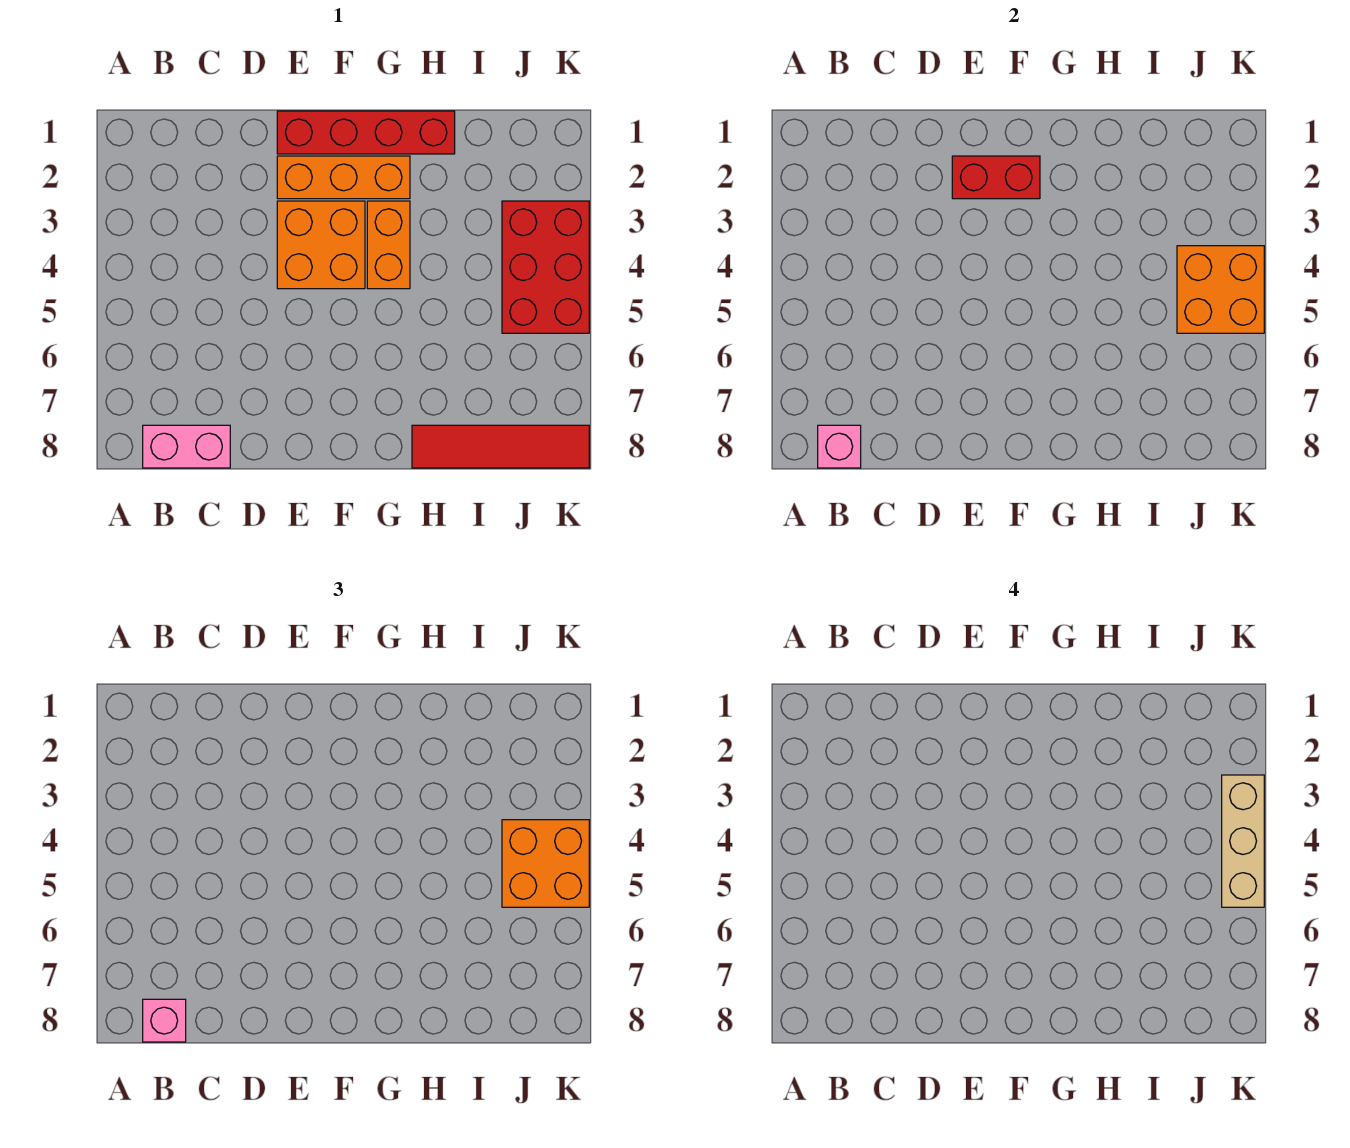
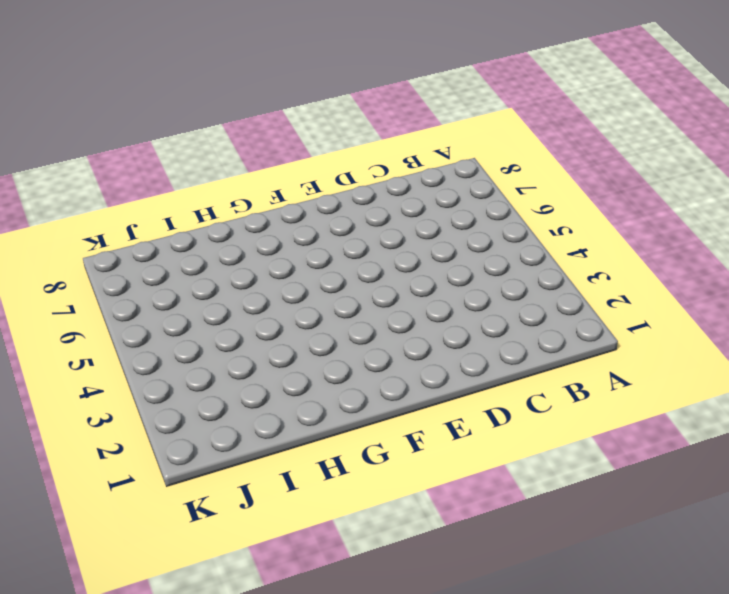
none -> pink 1x2 brick [143,425,230,468]
none -> red 1x4 brick [277,111,455,154]
none -> orange 1x3 brick [277,156,410,199]

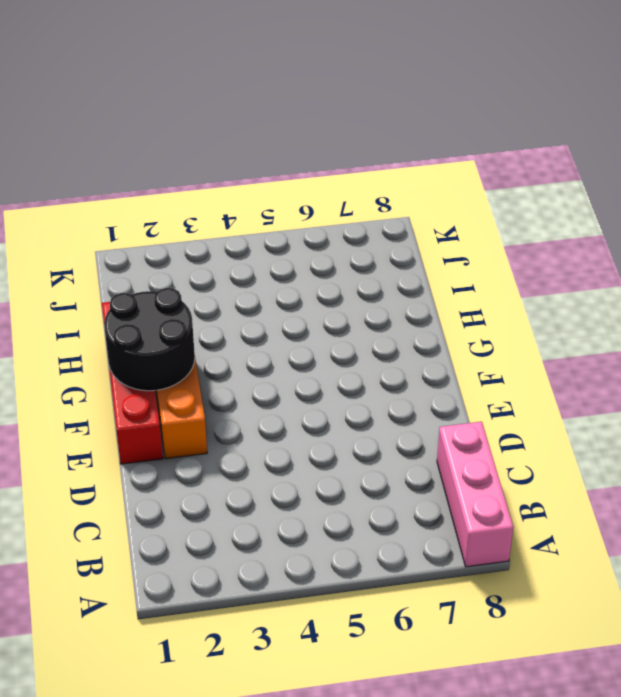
pink 1x3 brick [437,422,513,567] -> pink 1x2 brick [143,425,230,468]
black 2x2 round brick [104,288,195,391] -> red 1x2 brick [952,156,1040,199]
none -> orange 2x2 brick [277,201,365,289]
none -> orange 1x2 brick [367,201,410,289]
none -> red 1x4 tile [412,425,589,468]

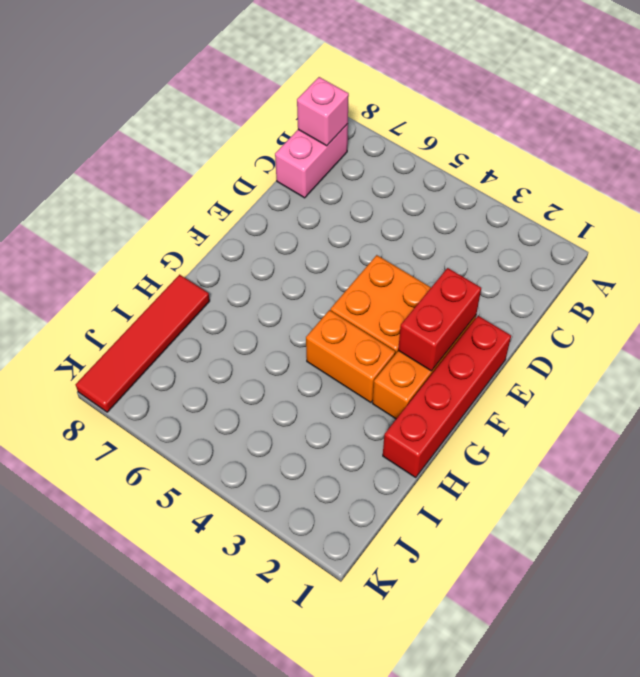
none -> red 2x3 brick [502,201,589,333]
none -> orange 2x2 brick [1177,246,1264,333]
none -> pink 1x1 brick [143,999,186,1042]

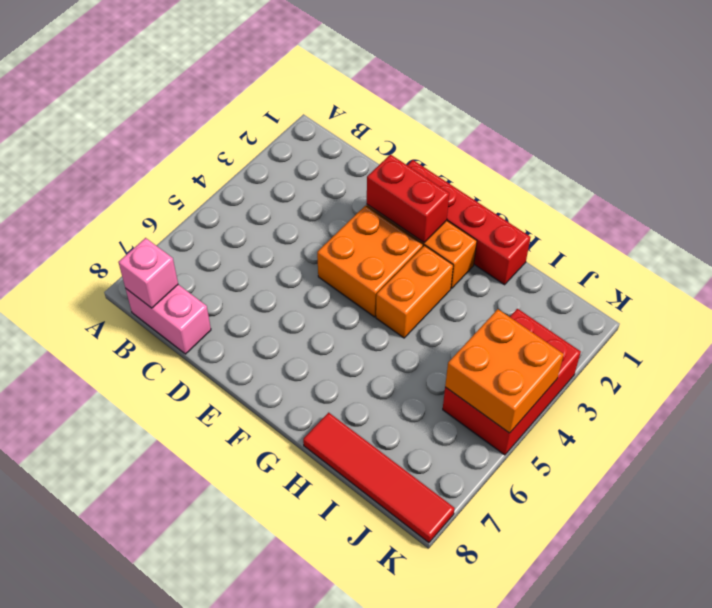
none -> pink 1x1 brick [143,999,186,1042]
none -> orange 2x2 brick [502,820,589,907]
none -> tan 1x3 brick [1222,775,1264,907]

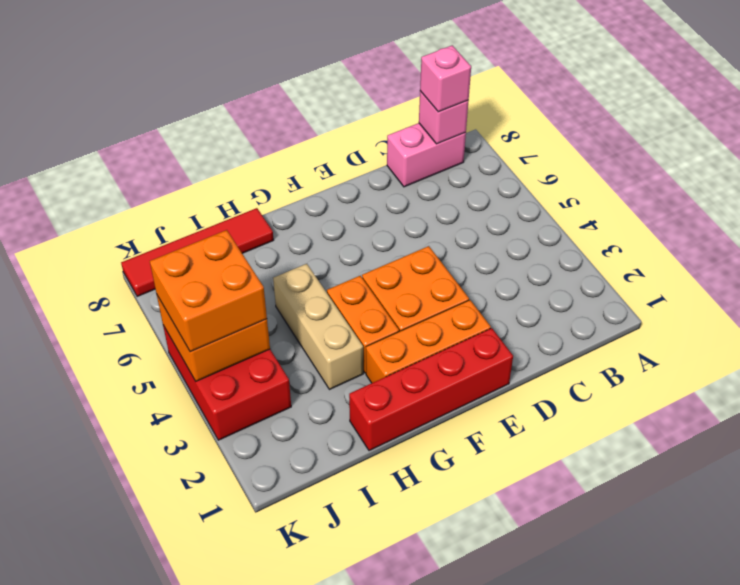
tan 1x3 brick [273,264,363,390] -> tan 1x3 brick moved to [1222,775,1264,907]
none -> red 1x2 brick [952,156,1040,199]

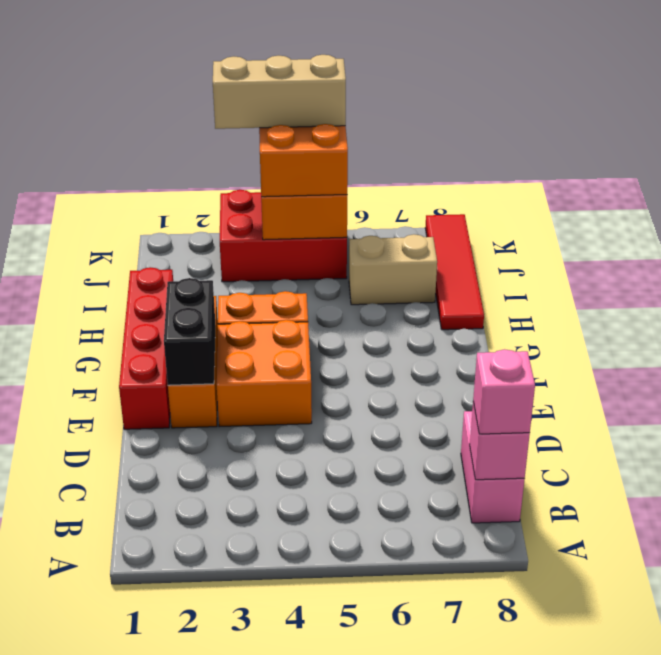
black 1x2 brick [164,278,215,385] -> red 1x2 brick [952,156,1040,199]
tan 1x2 brick [349,234,437,305] -> none

